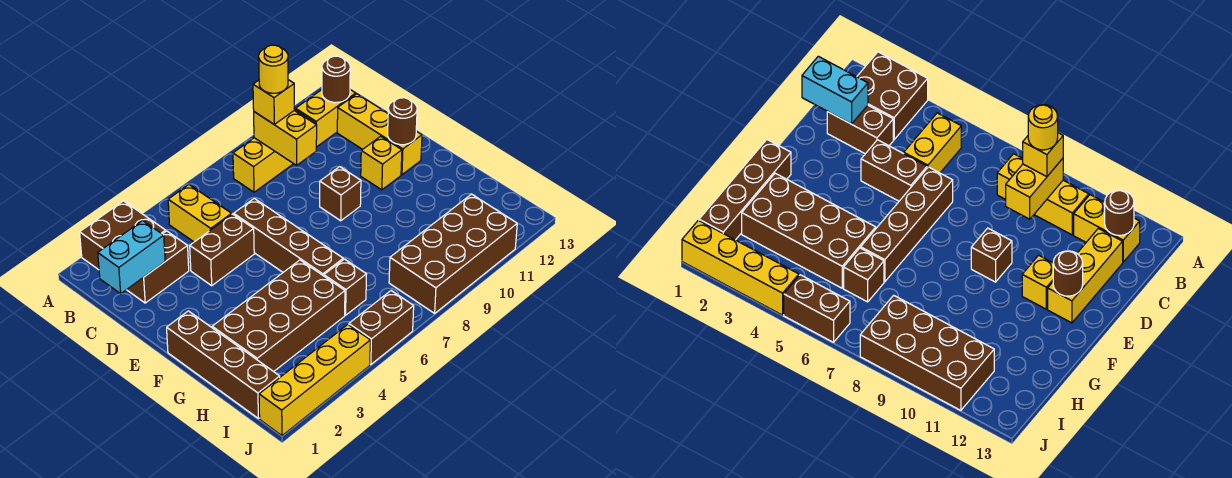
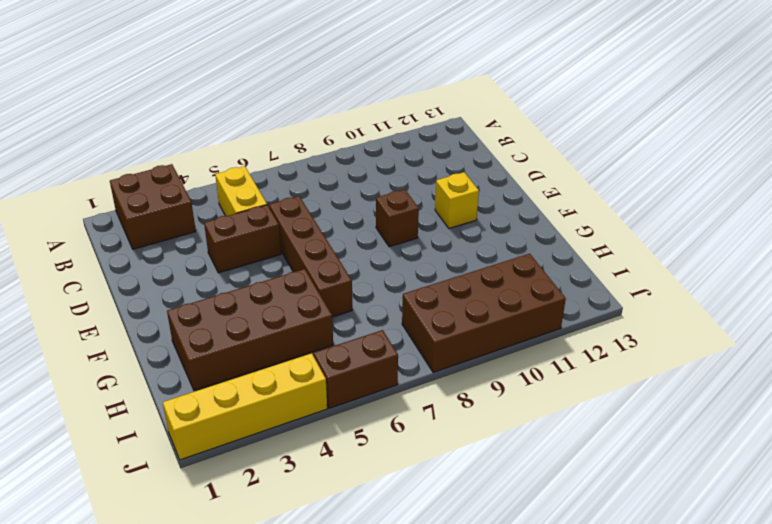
none -> yellow 1x3 brick [233,109,315,192]
none -> yellow 1x2 brick [296,90,356,147]
none -> brown 1x2 brick [127,231,189,303]

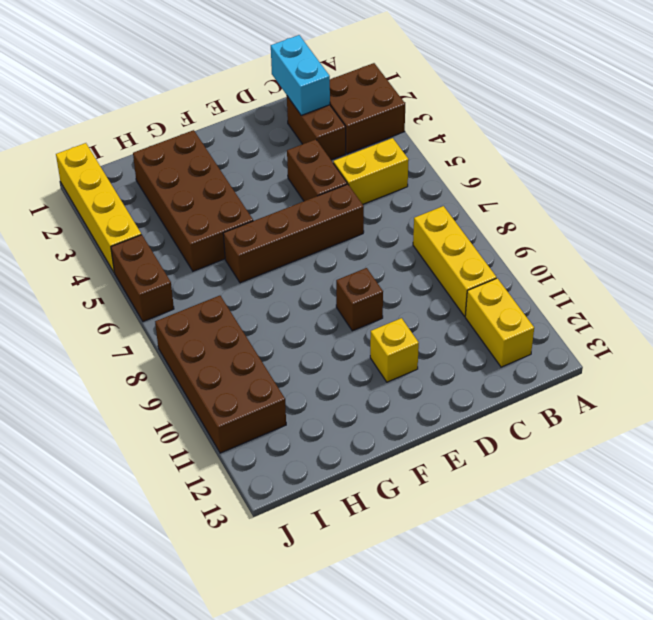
none -> yellow 1x3 brick [337,94,422,175]
none -> brown 1x4 brick [167,311,280,418]
none -> brown 1x1 brick [324,259,367,315]

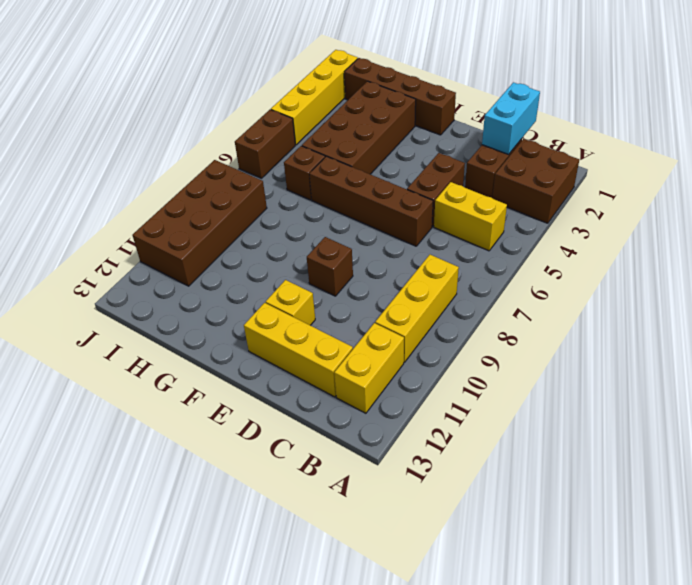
none -> yellow 1x2 brick [254,111,317,165]
none -> brown 1x1 round brick [322,56,350,103]
none -> brown 1x1 round brick [388,98,417,145]

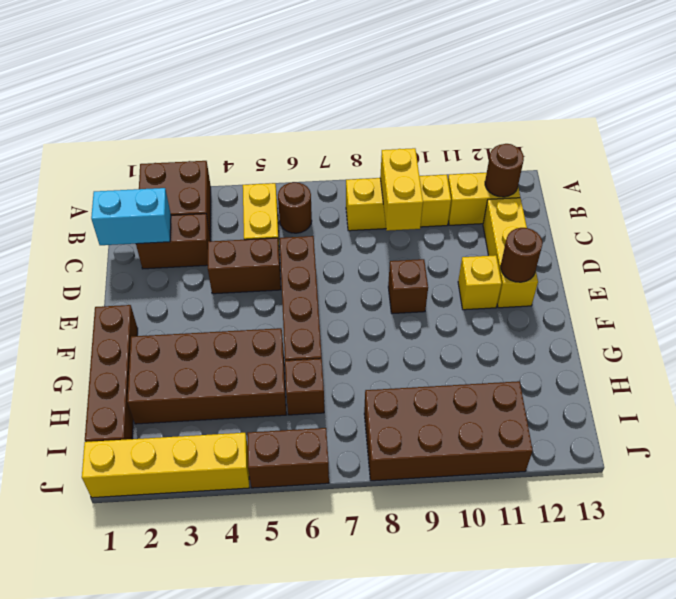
brown 1x1 round brick [278,182,312,233] -> none
none -> yellow 1x1 brick [253,80,294,124]
none -> yellow 1x1 round brick [259,45,288,93]

